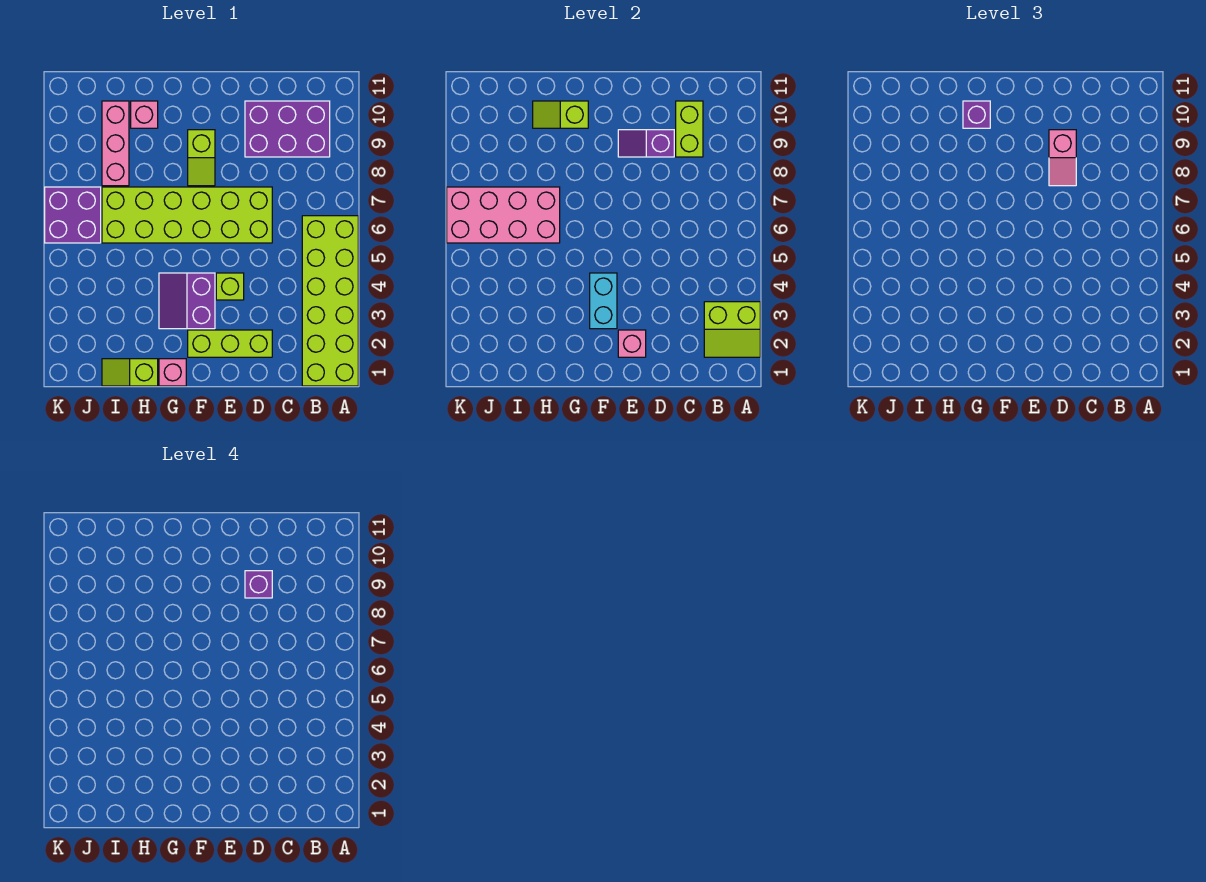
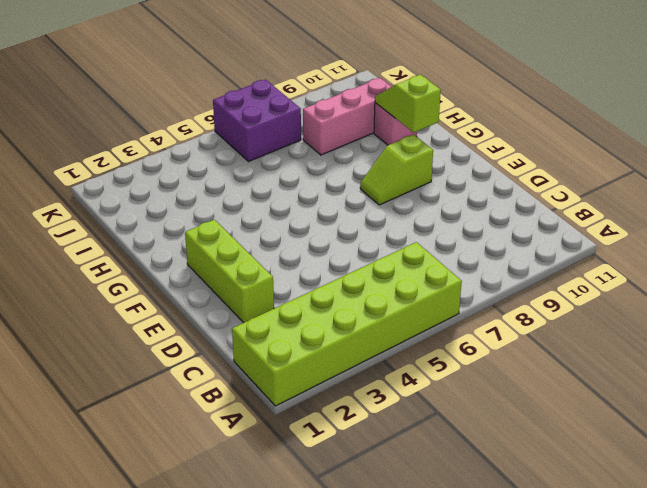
none -> purple 2x3 brick [245,101,330,157]
none -> lime 2x6 brick [102,187,272,243]
none -> lime 1x1 brick [216,273,244,300]

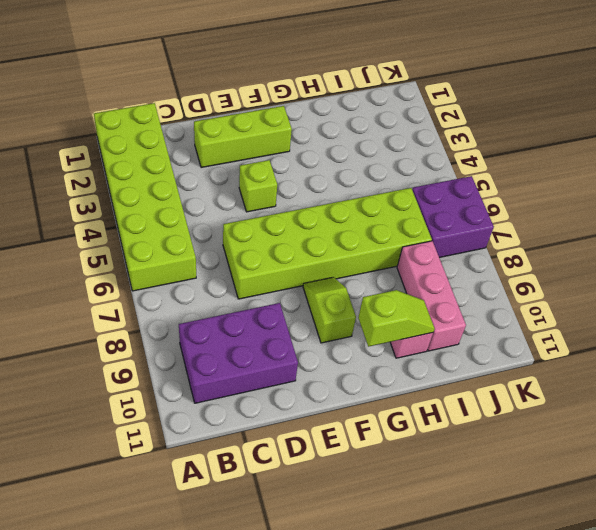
none -> purple 2x2 slope [159,273,215,329]
none -> pink 1x1 brick [159,359,186,386]
none -> lime 1x2 slope [102,359,158,386]

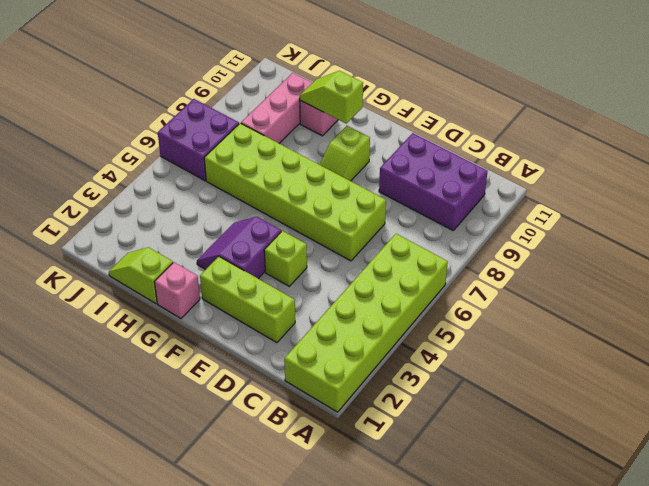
none -> lime 2x2 slope [704,302,760,357]
none -> lime 1x2 brick [676,101,703,157]
none -> purple 1x2 slope [618,130,674,157]

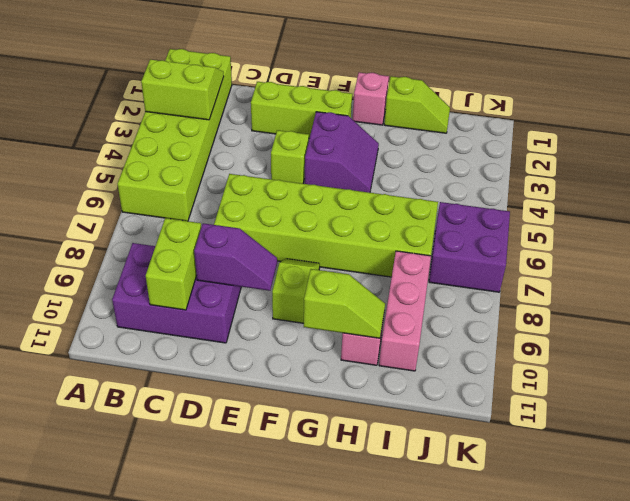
none -> pink 1x1 brick [618,330,646,357]
none -> cyan 1x2 brick [590,273,617,329]
none -> pink 2x4 brick [447,187,560,243]

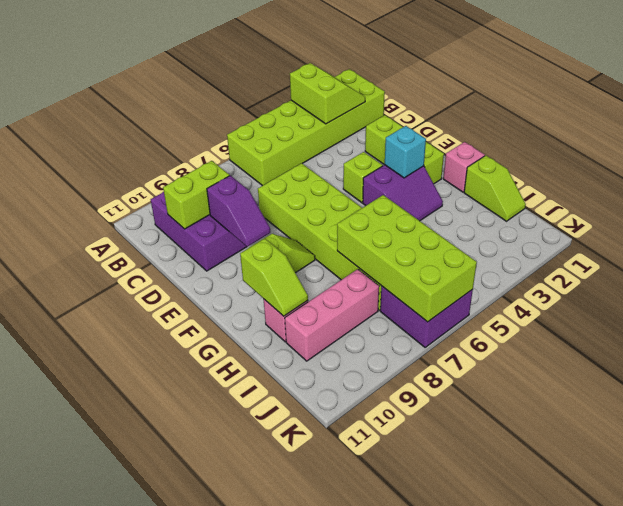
cyan 1x1 brick [385,126,426,178] -> cyan 1x2 brick [590,273,617,329]
lime 2x4 brick [337,195,477,322] -> pink 2x4 brick [447,187,560,243]
none -> pink 1x1 brick [618,330,646,357]
none -> pink 1x2 slope [1049,130,1076,186]
none -> purple 1x1 brick [963,101,990,128]

